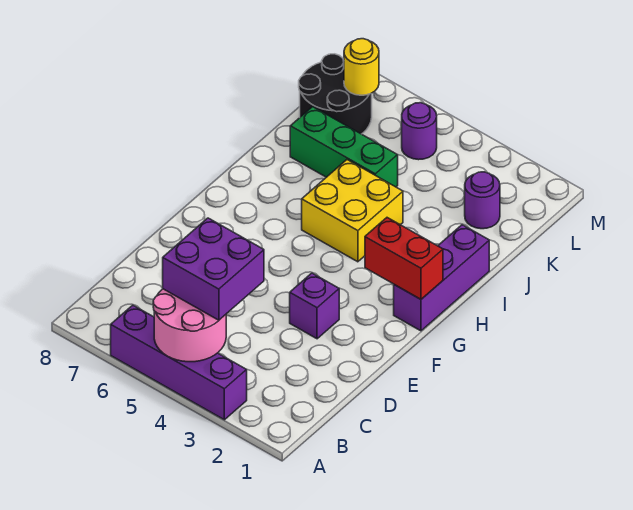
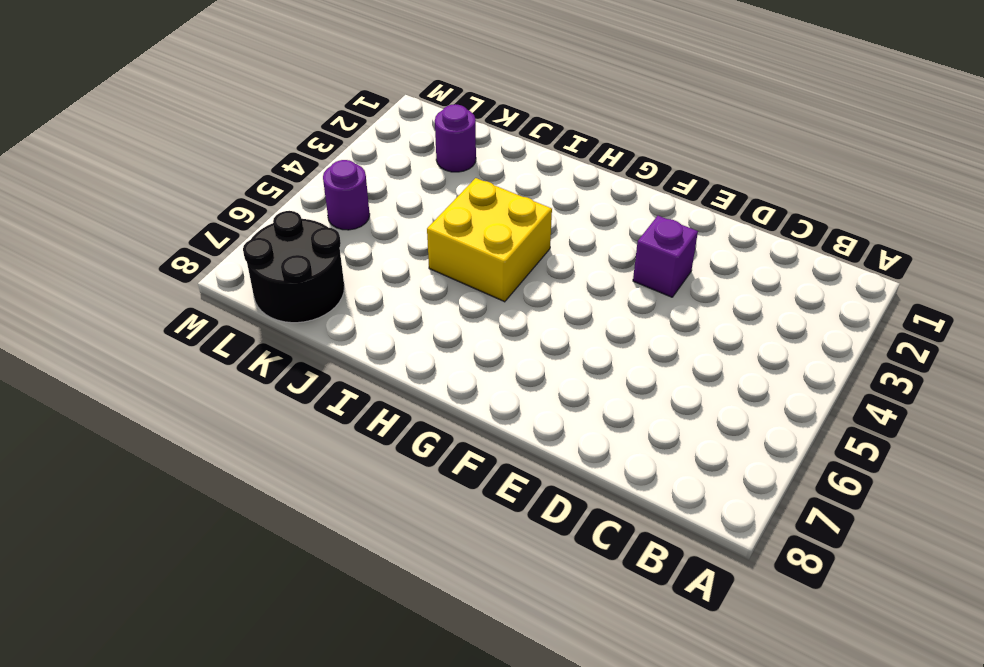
none -> purple 1x4 brick [111,305,247,420]
none -> purple 1x3 brick [394,225,489,331]
none -> green 1x3 brick [290,107,398,187]

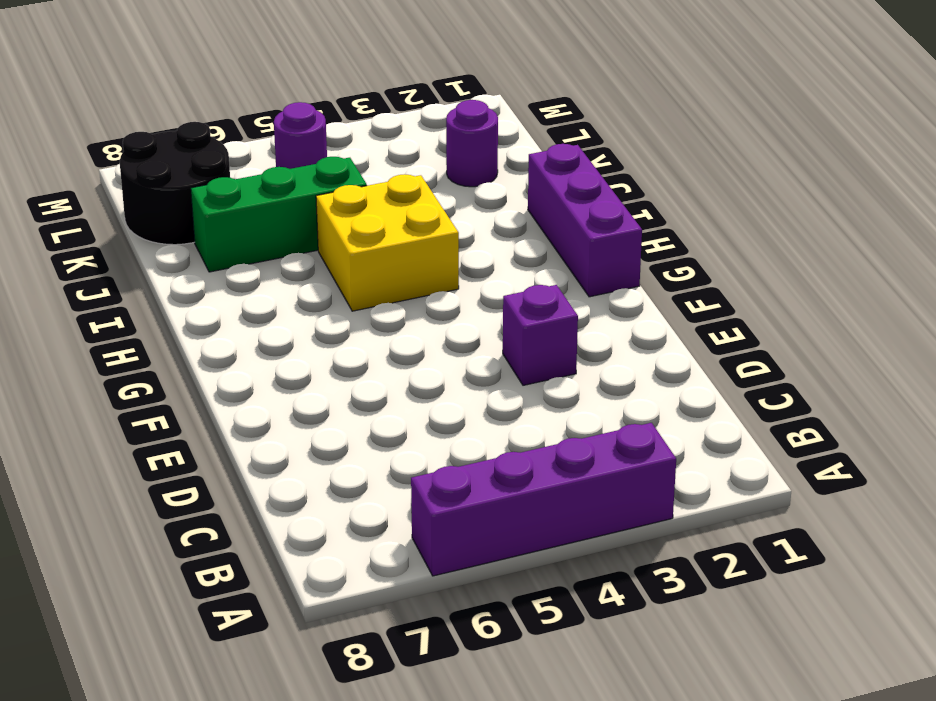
none -> pink 2x2 round brick [153,289,226,362]
none -> red 1x2 brick [365,218,443,299]
none -> yellow 1x1 round brick [344,39,379,95]

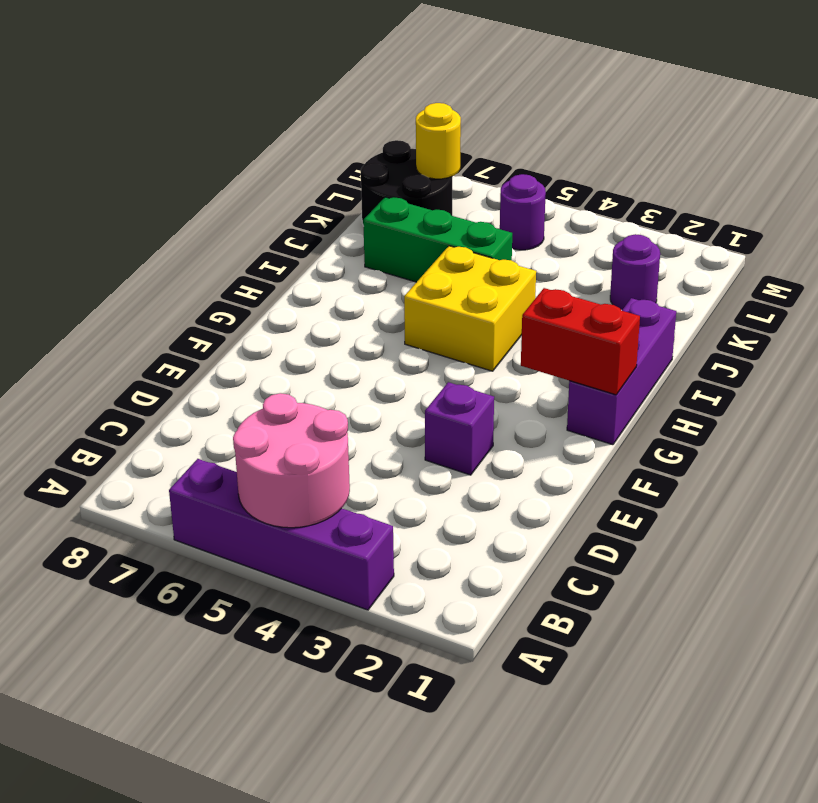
none -> purple 2x2 brick [163,218,264,320]

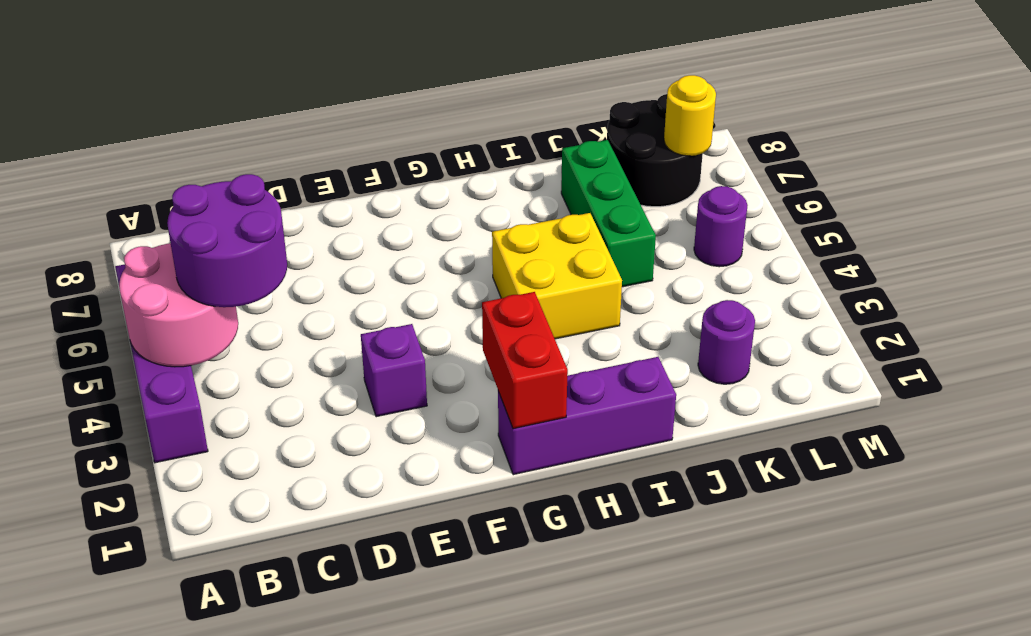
purple 2x2 round brick [167,174,287,307] -> purple 2x2 brick [163,218,264,320]

